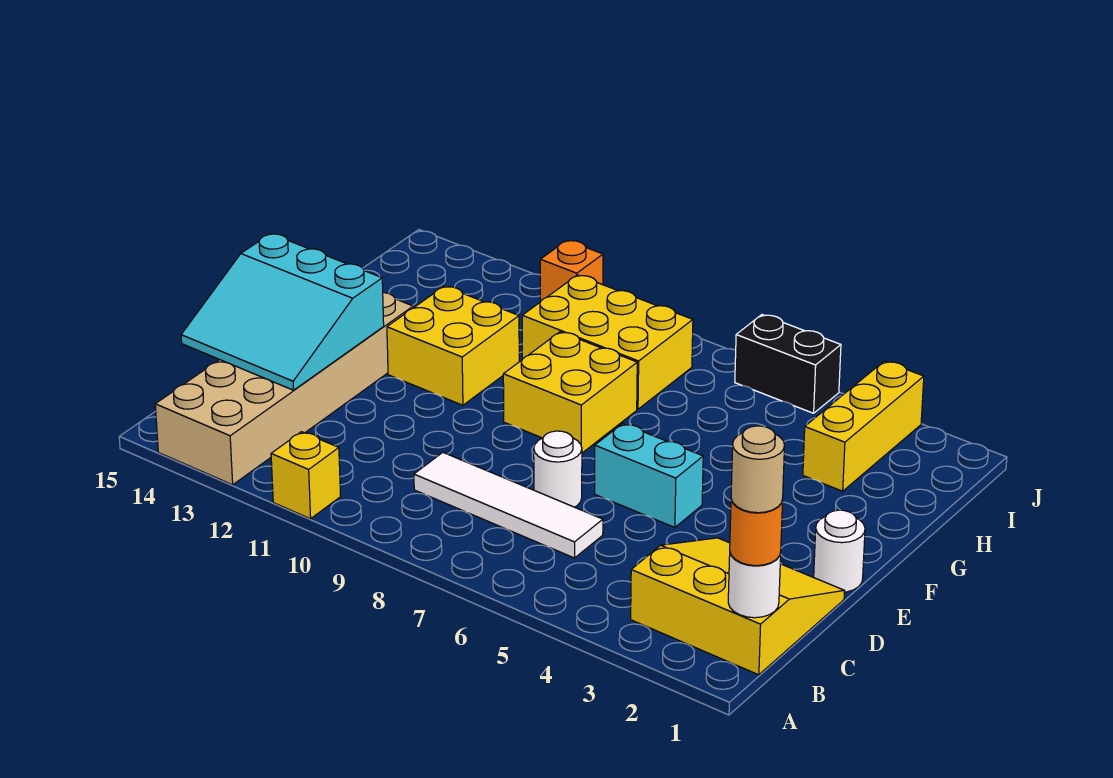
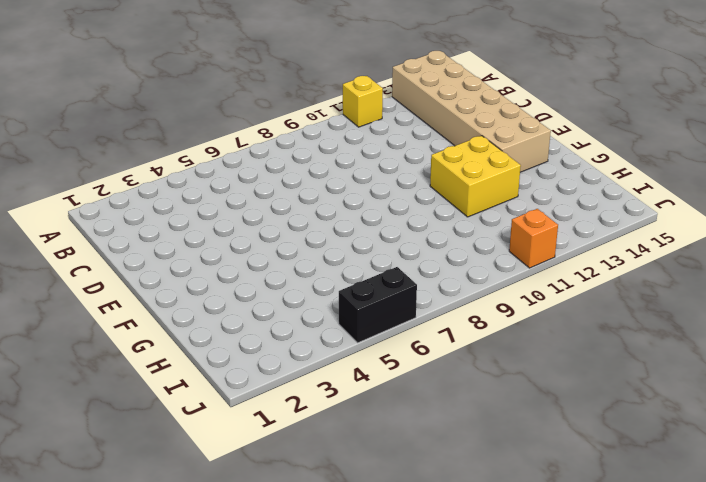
none -> yellow 3x3 slope [631,538,845,675]
none -> white 1x4 tile [414,453,603,558]
none -> white 1x1 round brick [534,431,582,507]

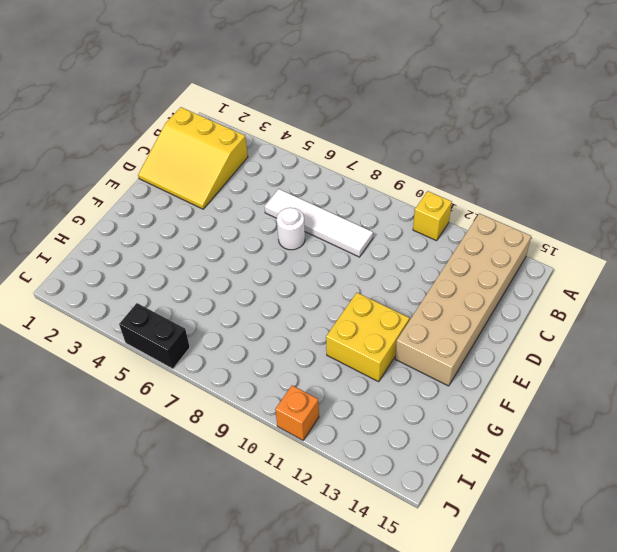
none -> white 1x1 round brick [814,510,865,592]
none -> cyan 1x2 brick [595,423,703,527]
none -> yellow 2x2 brick [503,332,637,453]

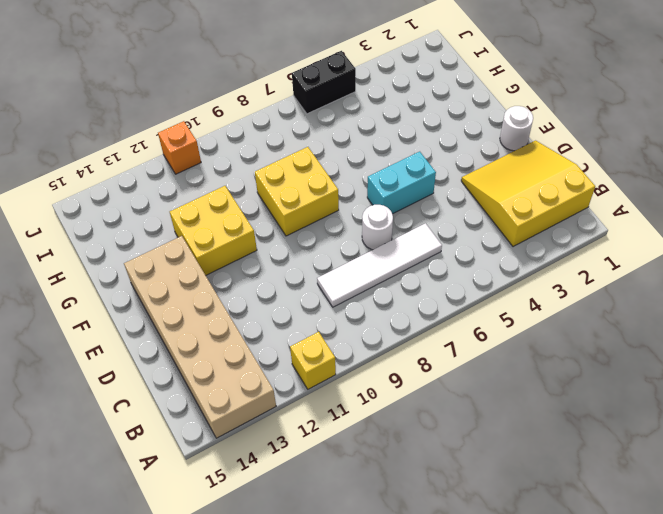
none -> yellow 1x3 brick [803,361,924,491]
none -> yellow 2x3 brick [522,275,693,409]
none -> white 1x1 round brick [728,553,781,618]

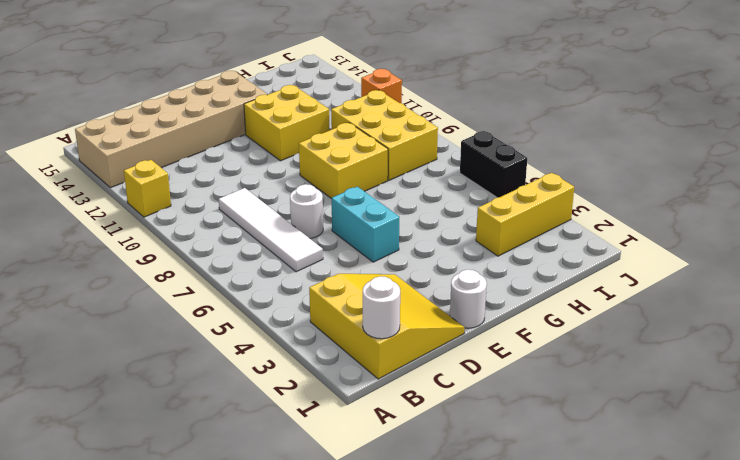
none -> cyan 3x3 slope [181,234,384,390]
none -> orange 1x1 round brick [730,499,783,566]
none -> tan 1x1 round brick [731,426,785,513]

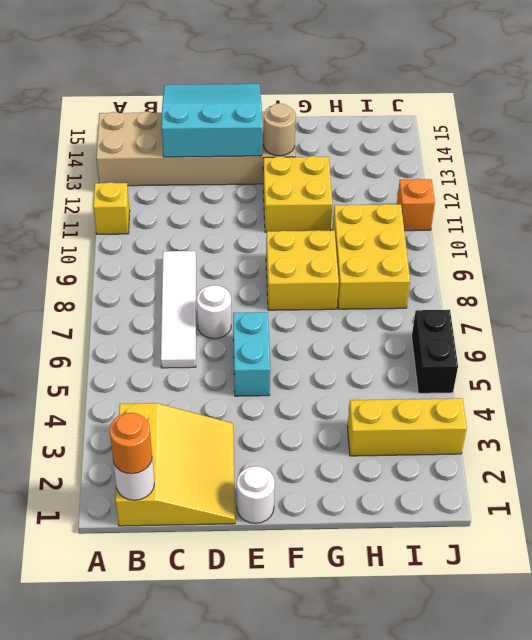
cyan 3x3 slope [162,84,262,157] -> cyan 3x3 slope turned to [181,234,384,390]
tan 1x1 round brick [263,103,296,156] -> tan 1x1 round brick moved to [731,426,785,513]

